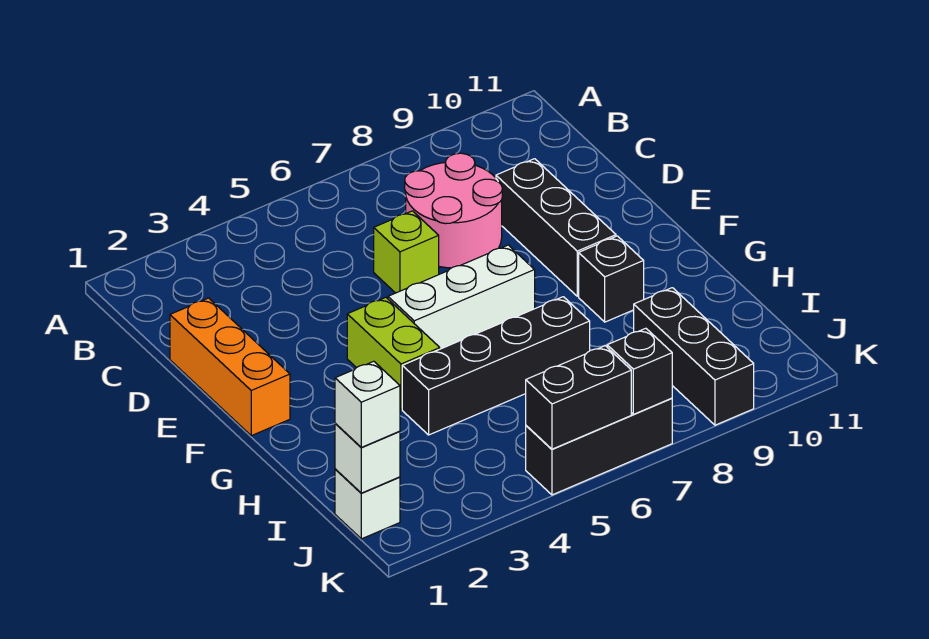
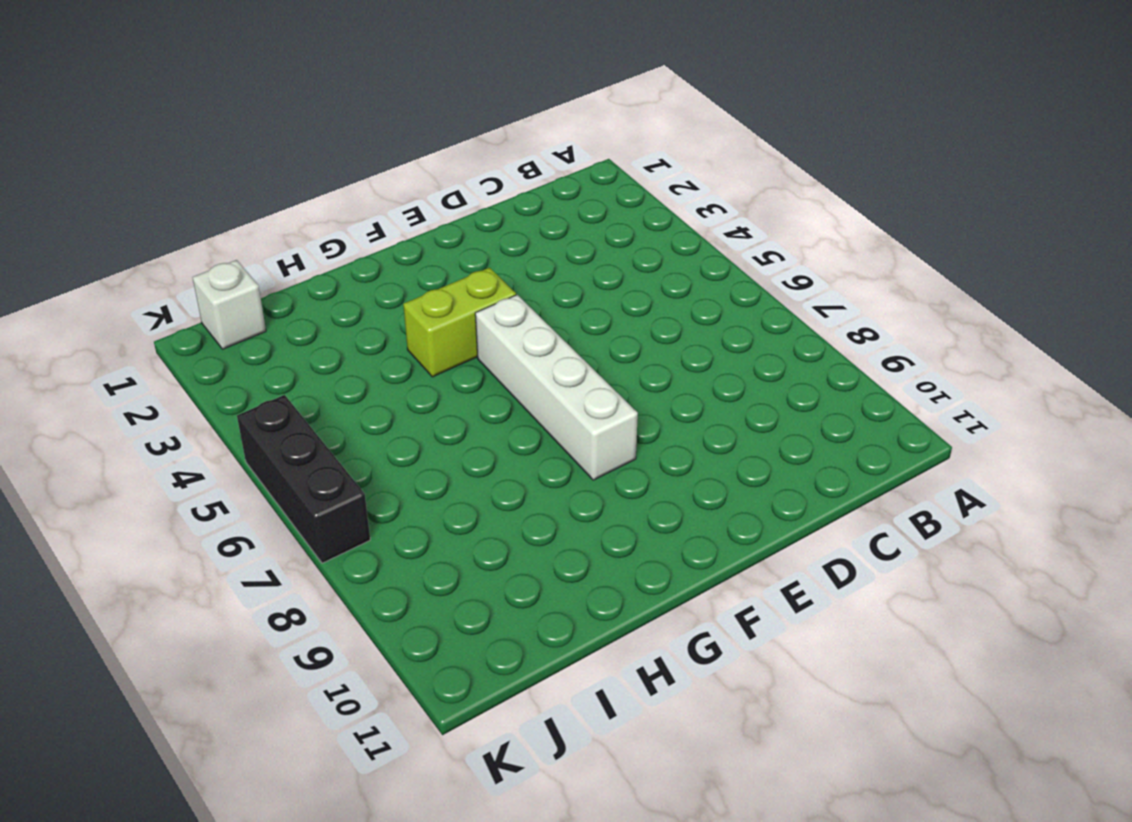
white 1x4 brick [475,295,638,480] -> white 1x3 brick [388,245,535,349]
none -> pink 2x2 round brick [405,153,502,268]
none -> orange 1x3 brick [170,298,290,436]
none -> lime 1x1 brick [374,211,439,293]

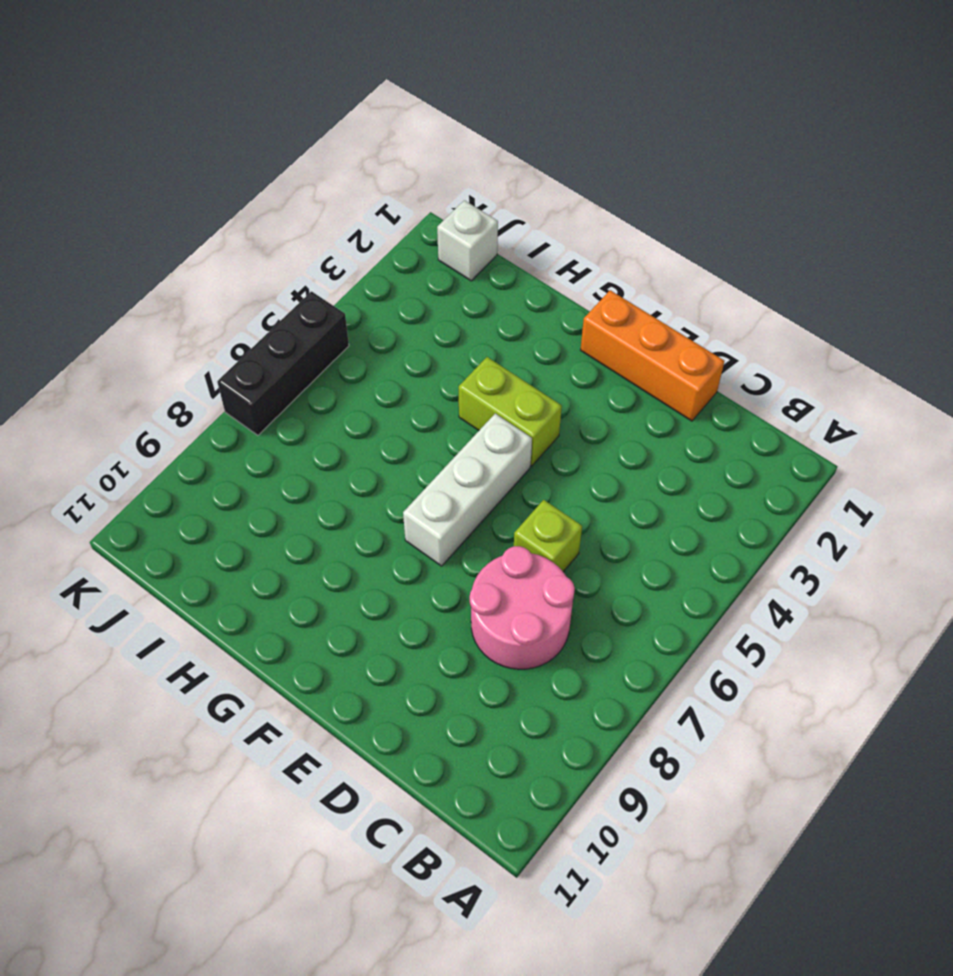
none -> black 1x3 brick [496,159,616,296]
none -> black 1x1 brick [579,236,644,322]
none -> black 1x4 brick [402,297,590,435]

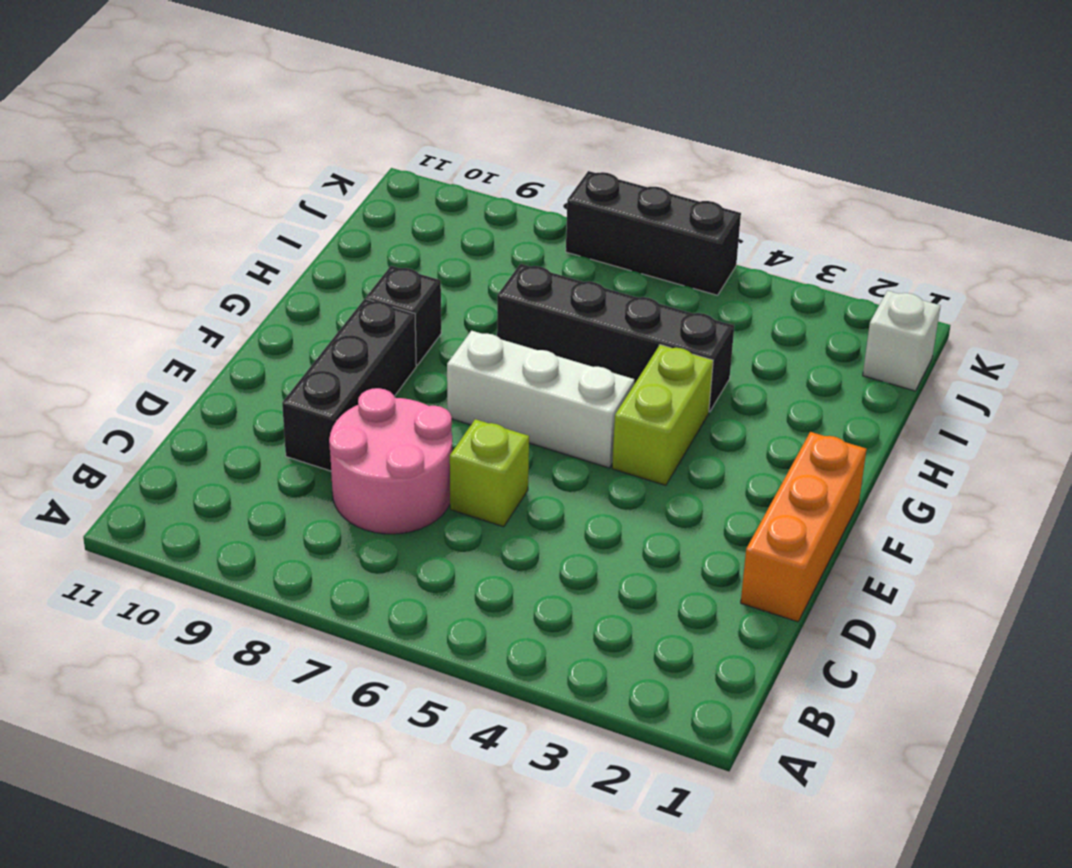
none -> black 1x3 brick [634,288,754,425]
none -> white 1x1 brick [335,423,400,493]
none -> black 1x2 brick [526,346,631,449]

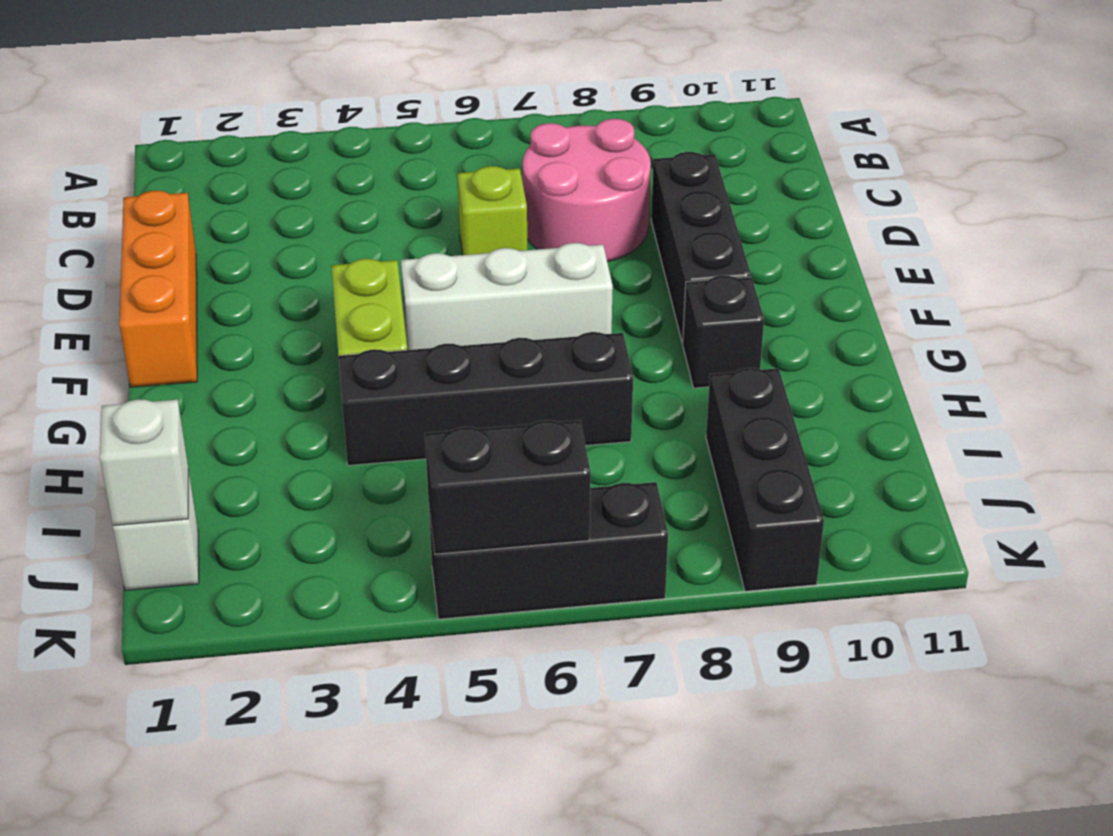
none -> black 1x1 brick [607,328,672,414]
none -> white 1x1 brick [335,361,400,447]

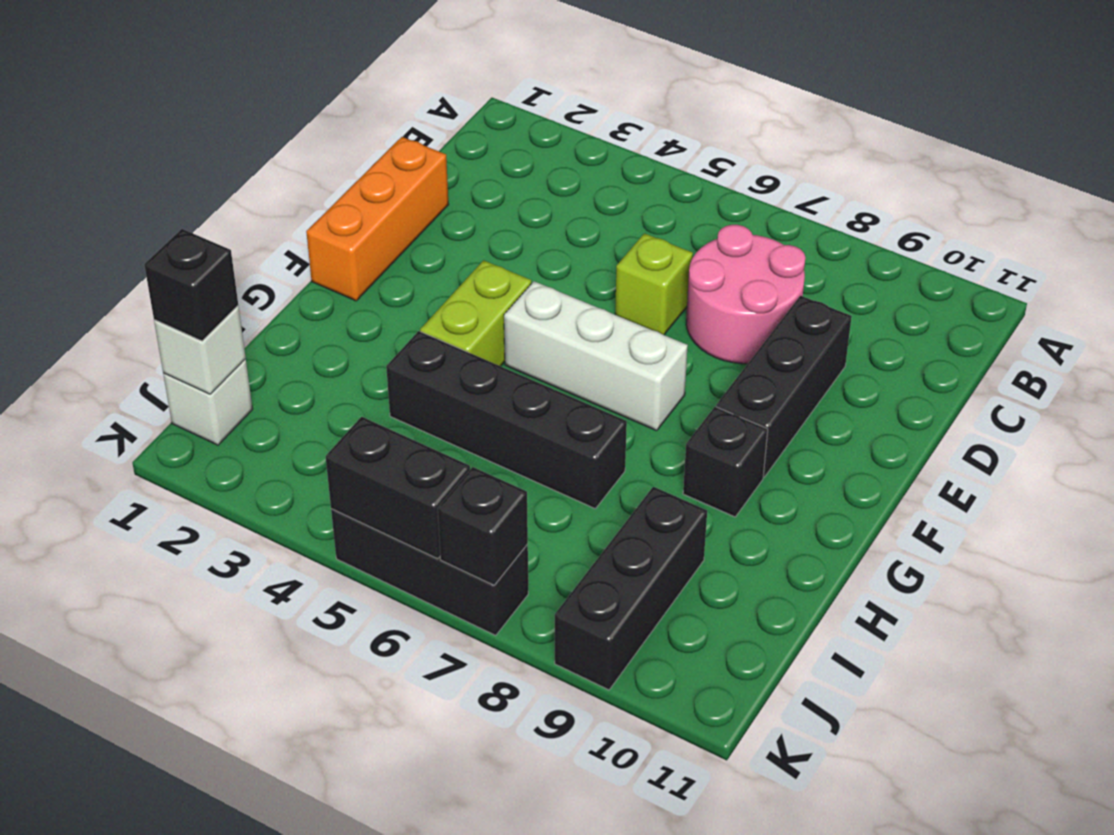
black 1x1 brick [144,229,238,341] -> white 1x1 brick [335,361,400,447]

